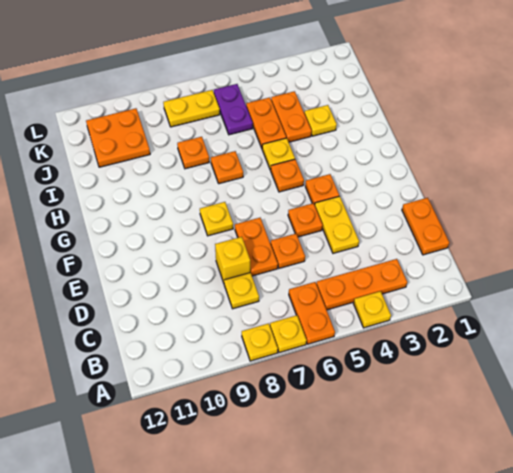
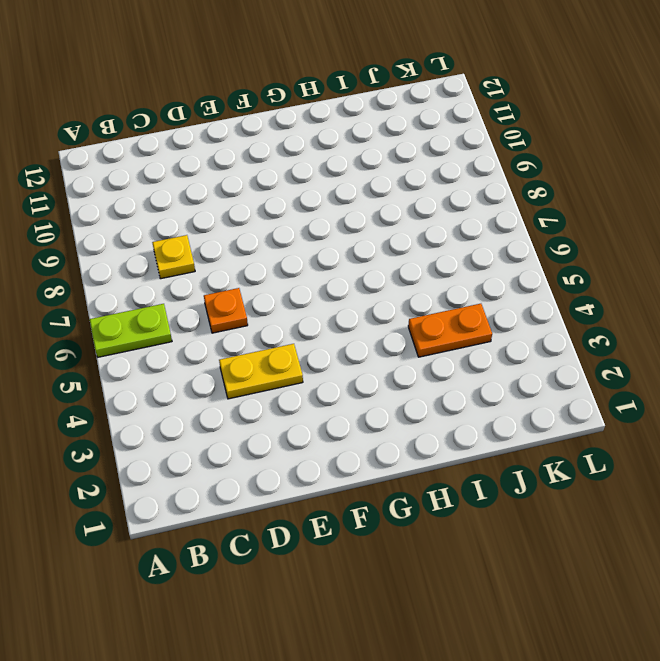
lime 1x2 plate [89,304,172,357] -> orange 1x2 plate [289,282,335,344]
none -> yellow 1x1 plate [353,291,391,328]
none -> yellow 1x1 plate [270,315,307,353]
none -> yellow 1x1 plate [242,323,278,361]

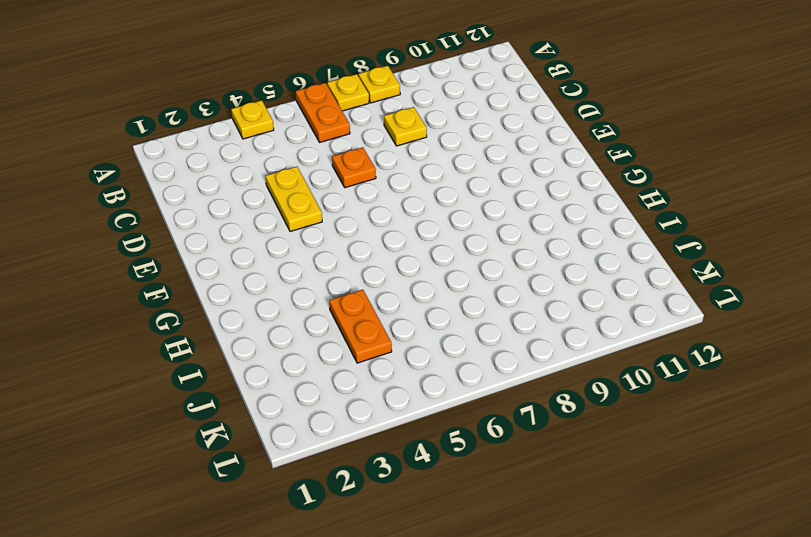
none -> orange 1x3 plate [316,259,407,310]
none -> orange 1x2 plate [402,198,449,255]
none -> orange 1x2 plate [235,218,278,276]

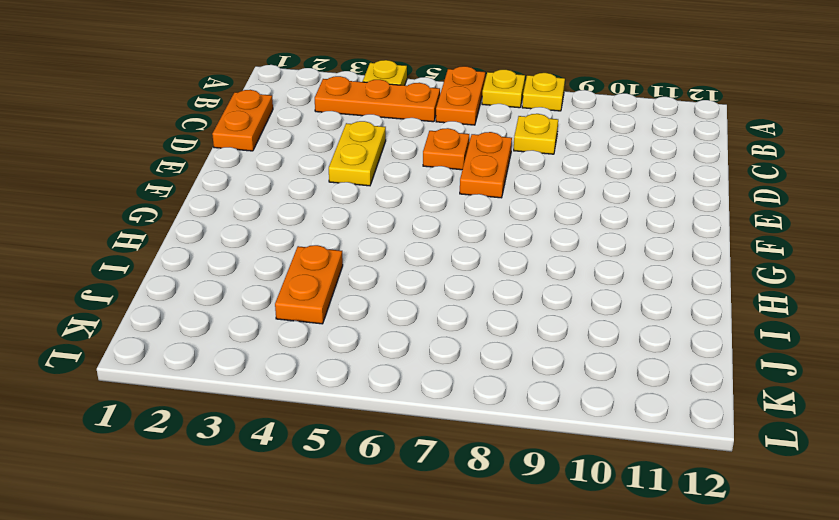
none -> yellow 1x1 brick [215,237,250,283]
none -> orange 1x1 plate [288,203,323,237]
none -> orange 1x1 plate [305,174,339,205]

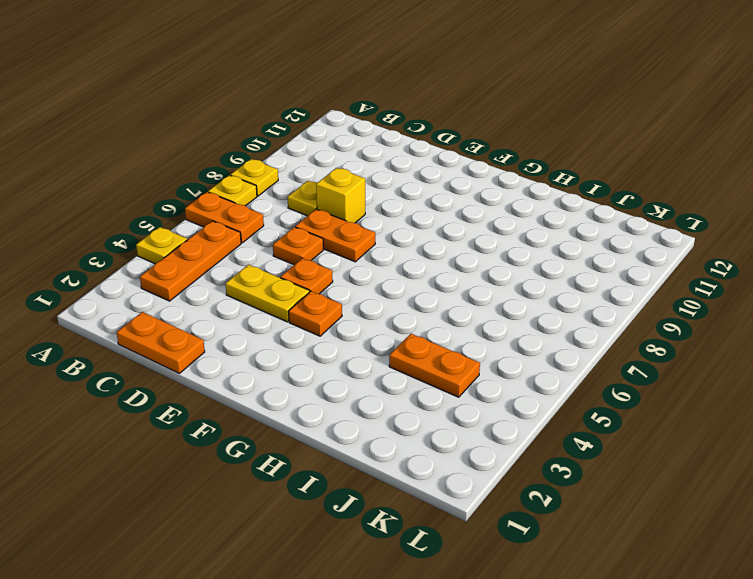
none -> yellow 1x1 plate [200,202,233,236]
none -> orange 1x1 plate [271,159,304,192]
none -> yellow 1x1 plate [262,138,295,170]

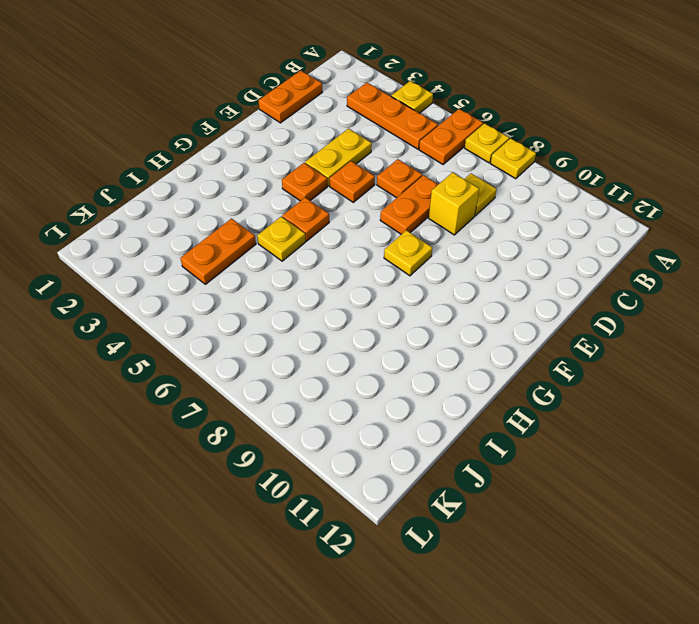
none -> orange 1x1 plate [211,151,243,184]
none -> yellow 1x1 plate [304,105,337,136]
none -> orange 1x2 plate [246,97,286,148]

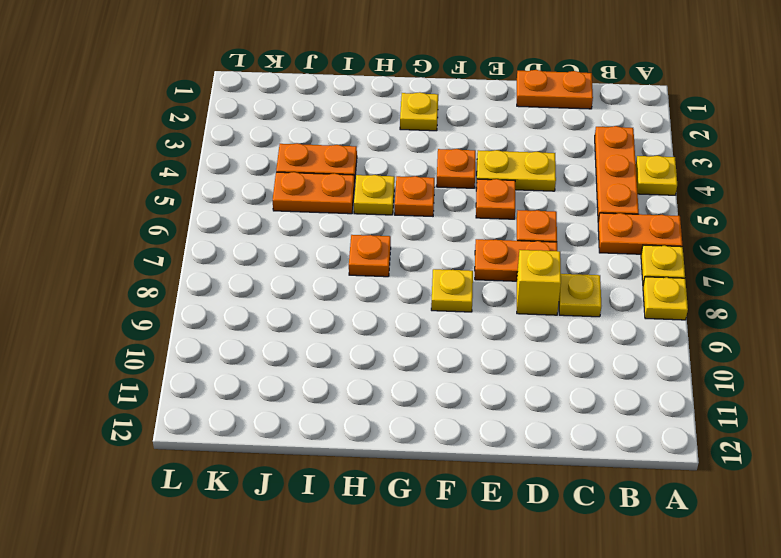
yellow 1x1 plate [400,92,438,131] -> yellow 1x1 plate moved to [304,105,337,136]
none -> orange 1x1 plate [177,137,209,169]
none -> purple 1x2 plate [214,84,253,135]
none -> orange 2x2 plate [86,108,150,167]

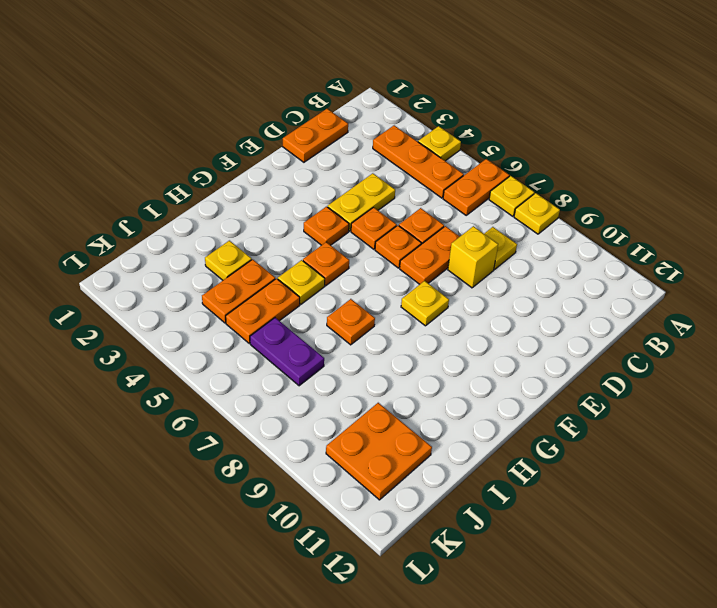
orange 1x1 plate [375,225,421,268] -> orange 1x1 plate moved to [177,137,209,169]
purple 1x2 plate [250,318,324,386] -> purple 1x2 plate turned to [214,84,253,135]
none -> yellow 1x2 plate [163,90,220,127]

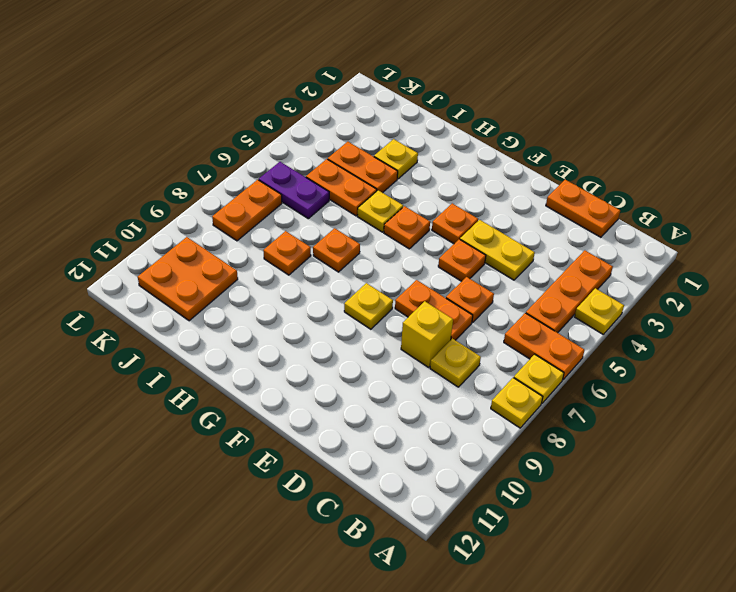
orange 1x2 plate [212,180,282,241] -> yellow 1x2 plate [163,90,220,127]

